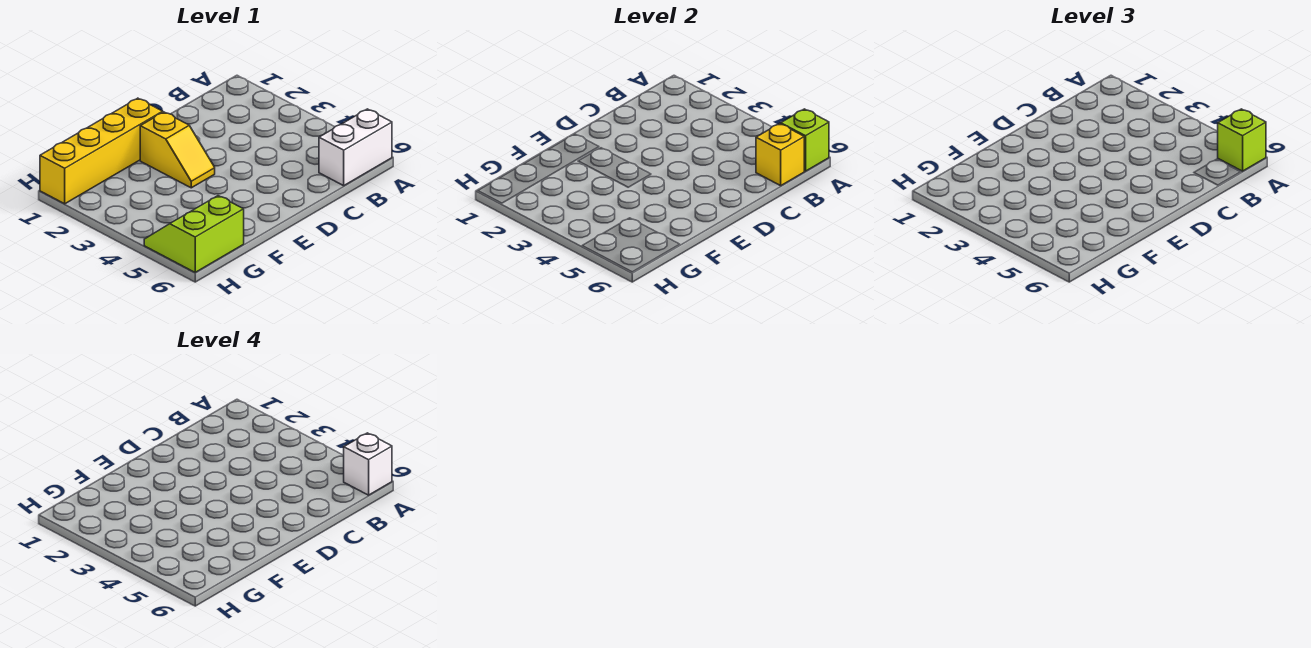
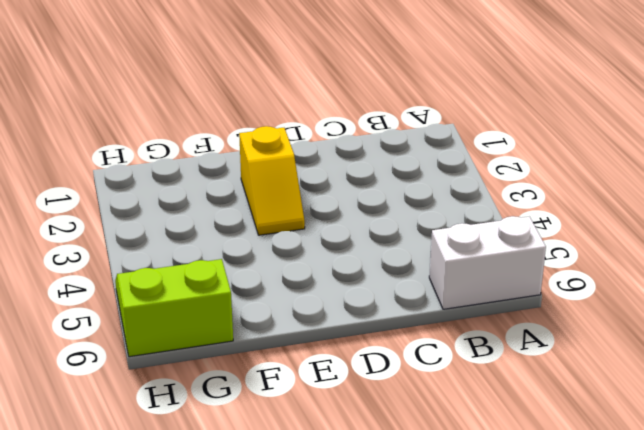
none -> yellow 1x4 brick [40,98,163,204]
none -> lime 1x1 brick [781,109,829,171]

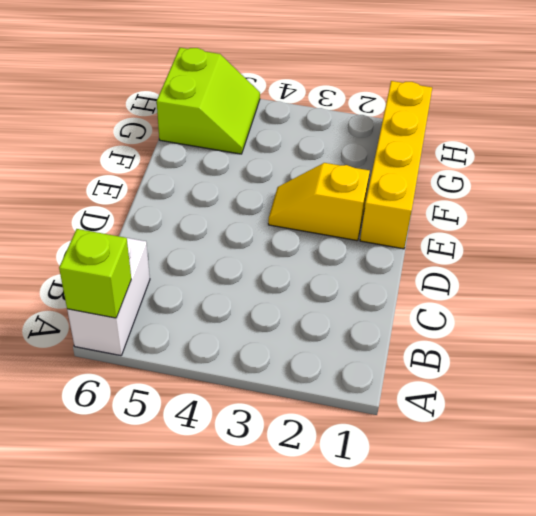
none -> yellow 1x1 brick [756,124,804,186]
none -> lime 1x1 brick [1218,109,1266,171]

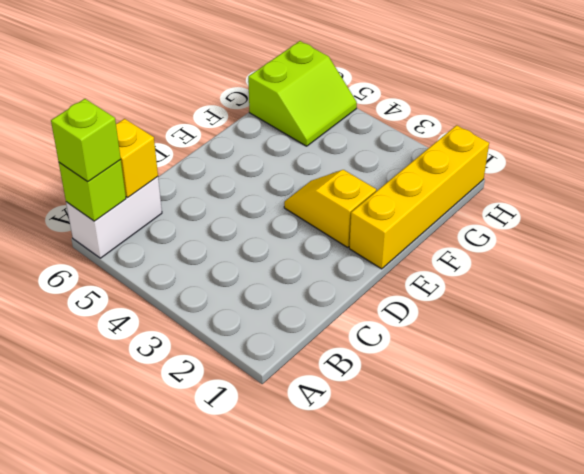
none -> white 1x1 brick [344,433,392,495]

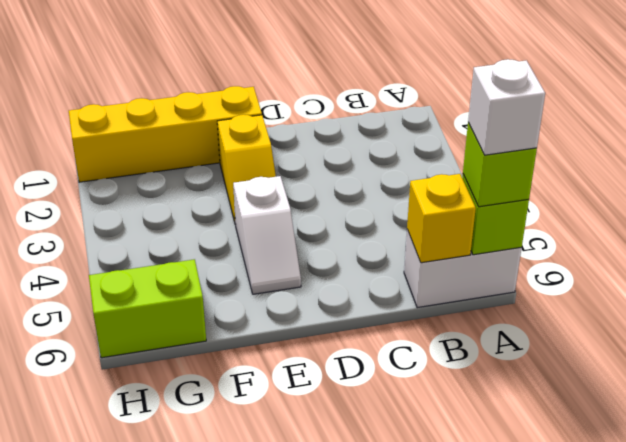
white 1x2 slope [233,176,301,294] -> none

